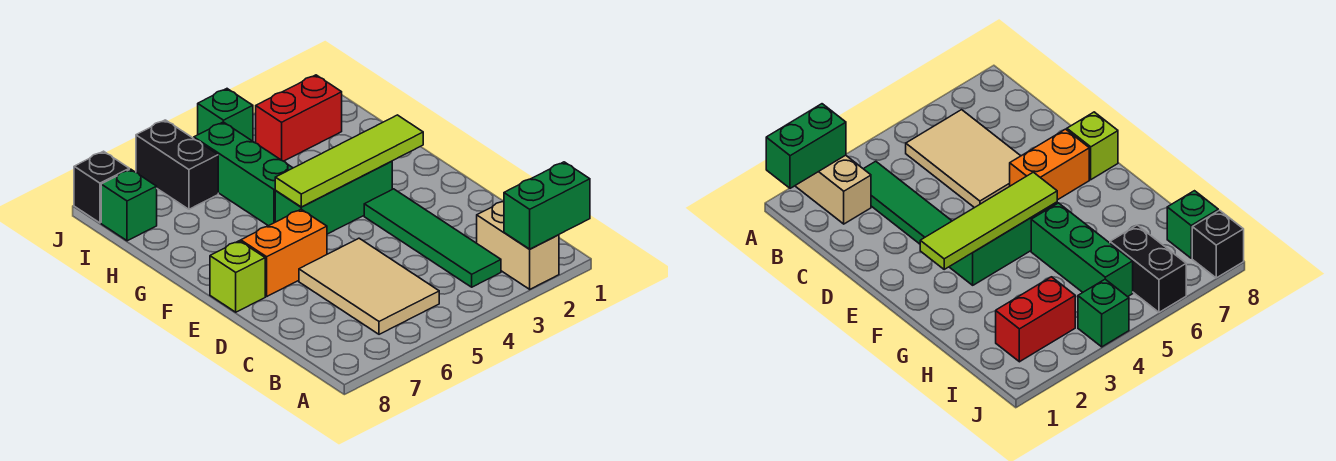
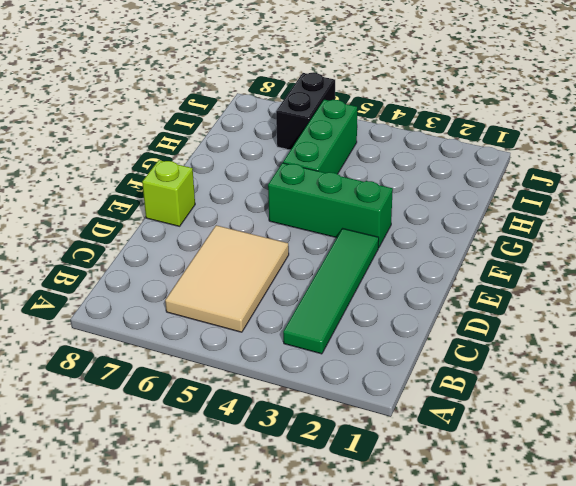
none -> tan 1x2 brick [477,201,559,289]
none -> orange 1x2 brick [241,209,327,296]
none -> red 1x2 brick [256,75,342,161]

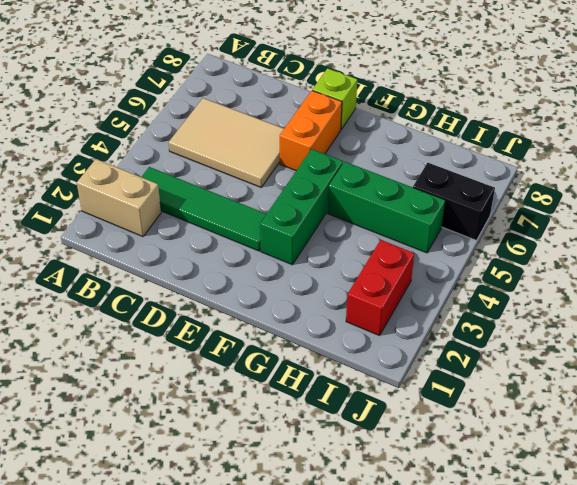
none -> green 1x1 brick [101,169,157,241]
none -> green 1x1 brick [198,89,253,141]
none -> black 1x1 brick [74,151,129,223]

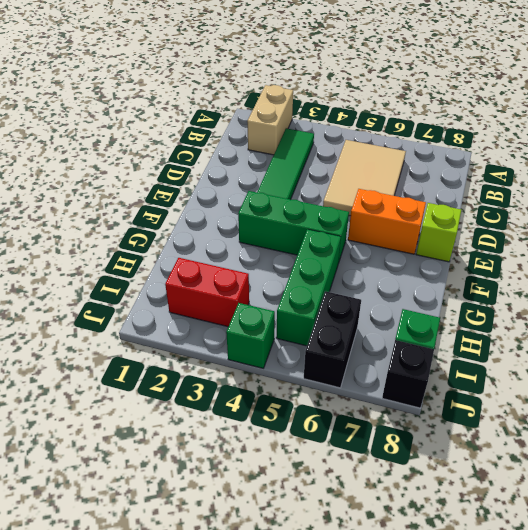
none -> green 1x2 brick [504,162,590,249]
none -> lime 1x4 tile [275,115,423,207]

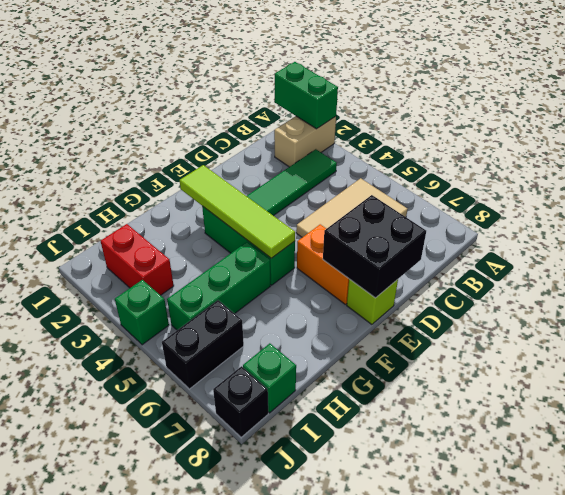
black 2x2 brick [323,195,426,298] -> none

